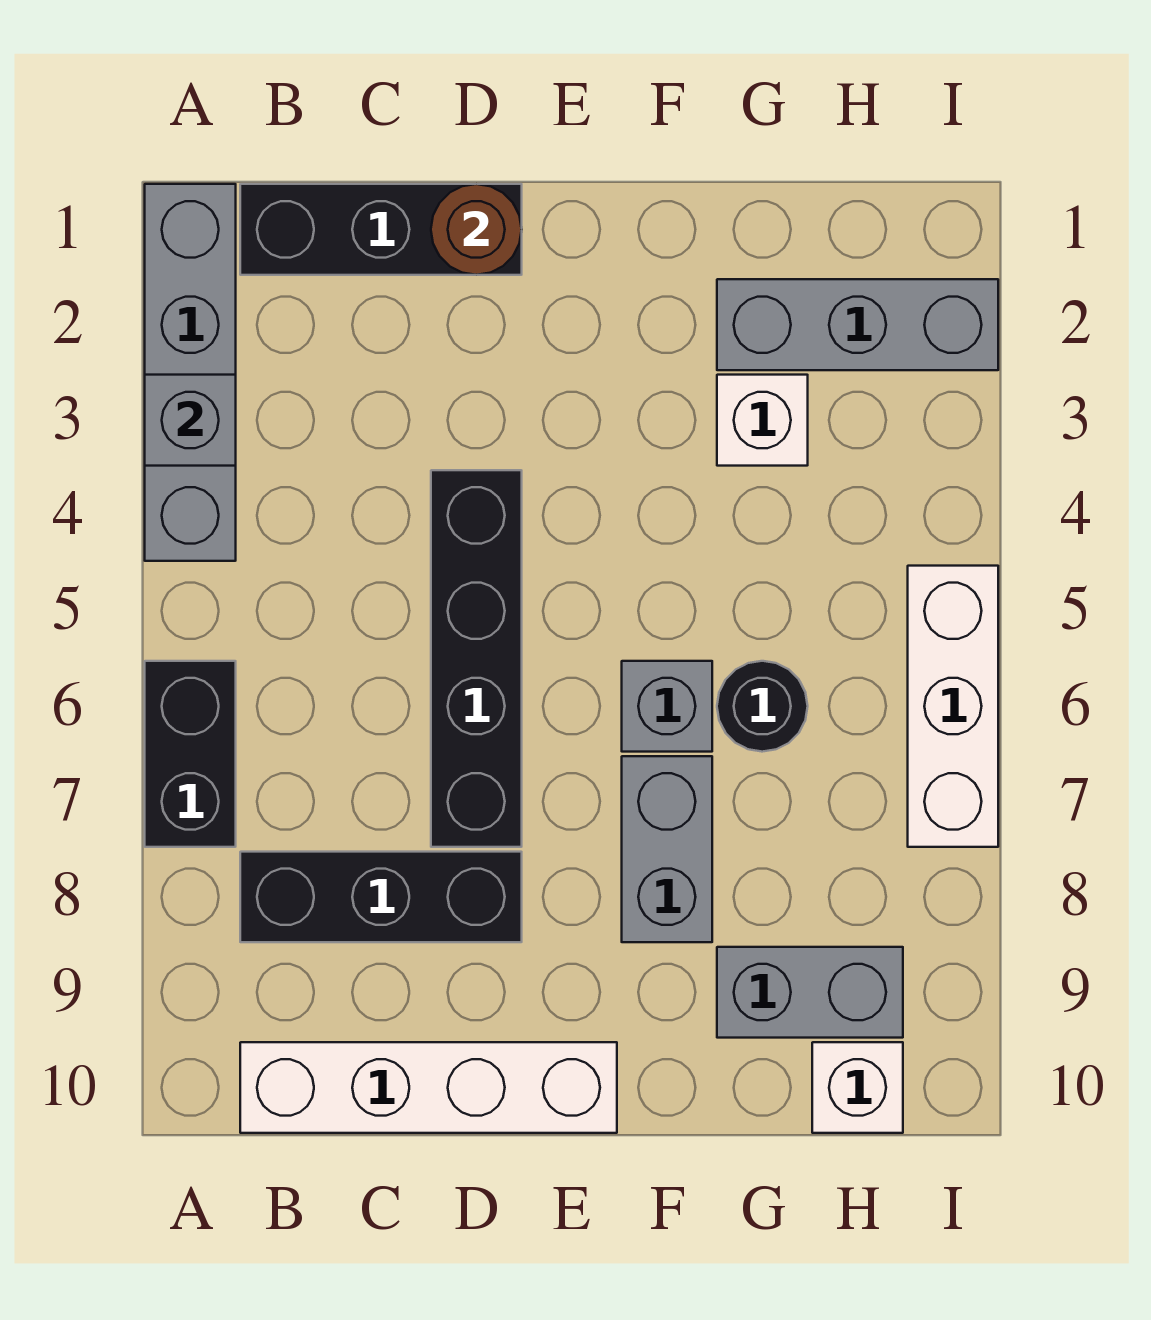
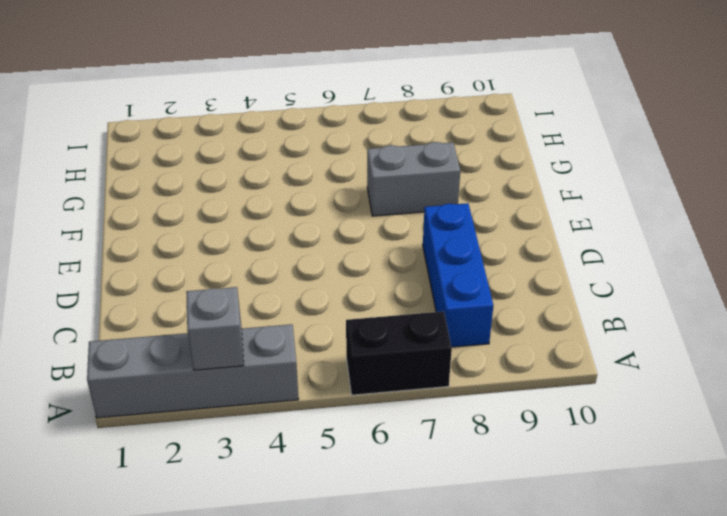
blue 1x3 brick [423,203,493,347] -> black 1x3 brick [240,852,522,942]
none -> black 1x3 brick [240,184,522,275]
none -> white 1x4 brick [240,1042,617,1133]
none -> black 1x4 brick [431,470,522,847]

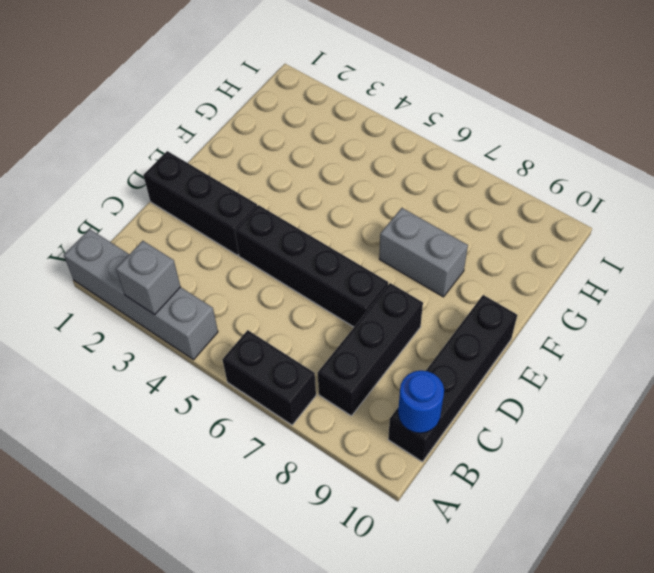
black 1x4 brick [388,295,517,462] -> white 1x4 brick [240,1042,617,1133]
blue 1x1 round brick [398,370,444,433] -> none
black 1x3 brick [143,151,257,255] -> black 1x3 brick turned to [240,184,522,275]
none -> grey 1x1 brick [622,661,712,752]
none -> grey 1x3 brick [717,279,998,370]
none -> white 1x1 brick [717,375,808,466]

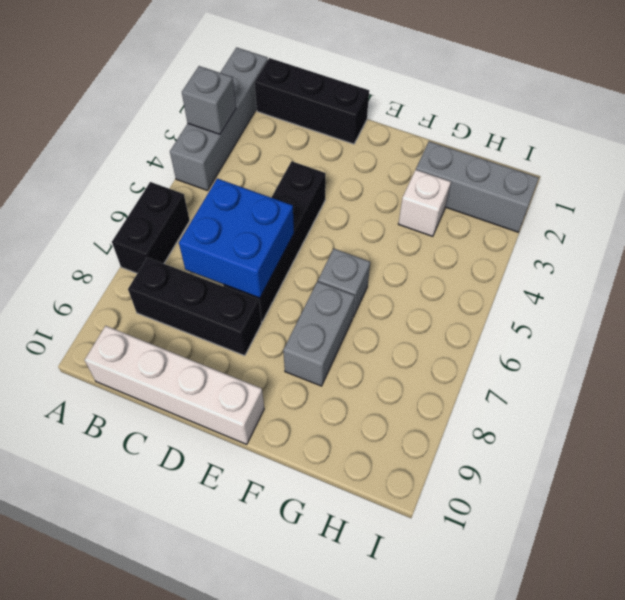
blue 2x2 brick [179,179,294,298] -> none
none -> black 1x1 round brick [717,661,808,752]
none -> grey 1x2 brick [717,947,903,1038]
none -> white 1x1 brick [812,1042,903,1133]

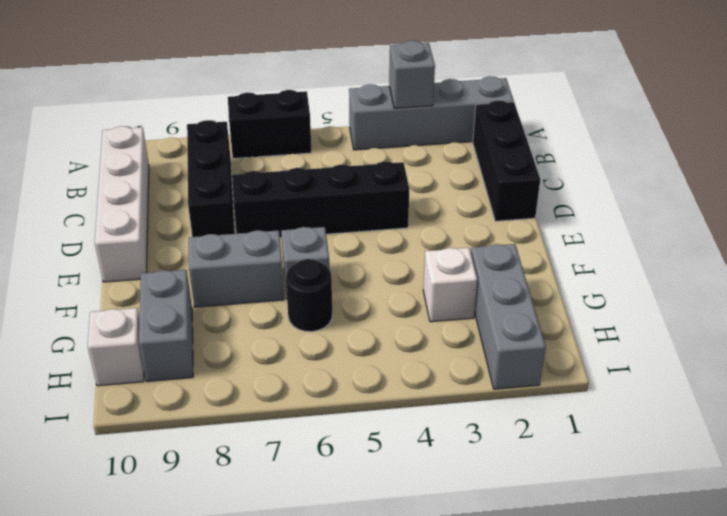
none -> white 1x3 brick [908,566,998,847]
none -> brown 1x1 round brick [431,184,522,275]

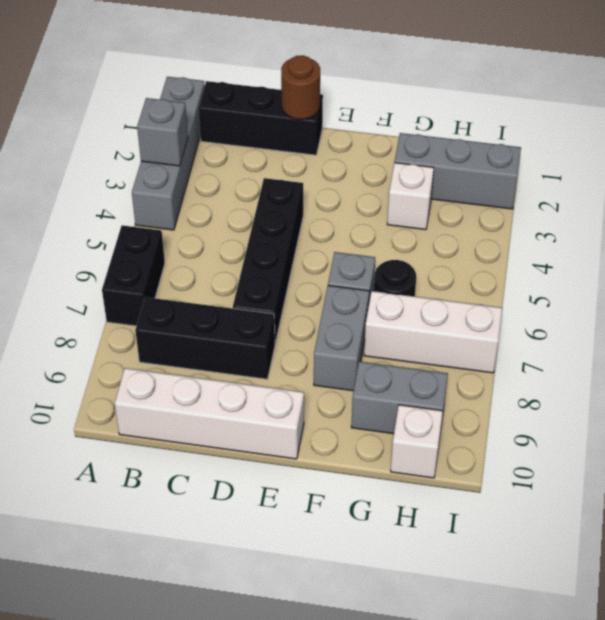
white 1x3 brick [364,291,502,373] -> white 1x3 brick turned to [908,566,998,847]

